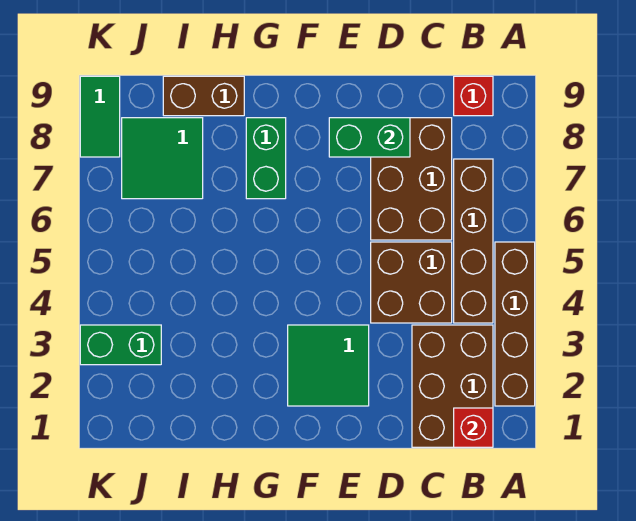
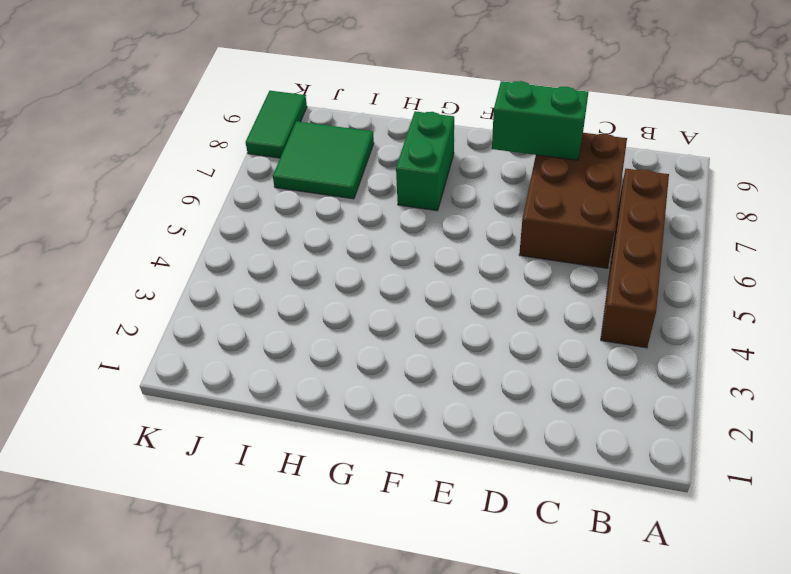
none -> brown 1x4 brick [495,242,535,406]
none -> brown 2x3 brick [412,325,493,447]
none -> red 1x1 brick [454,76,493,116]

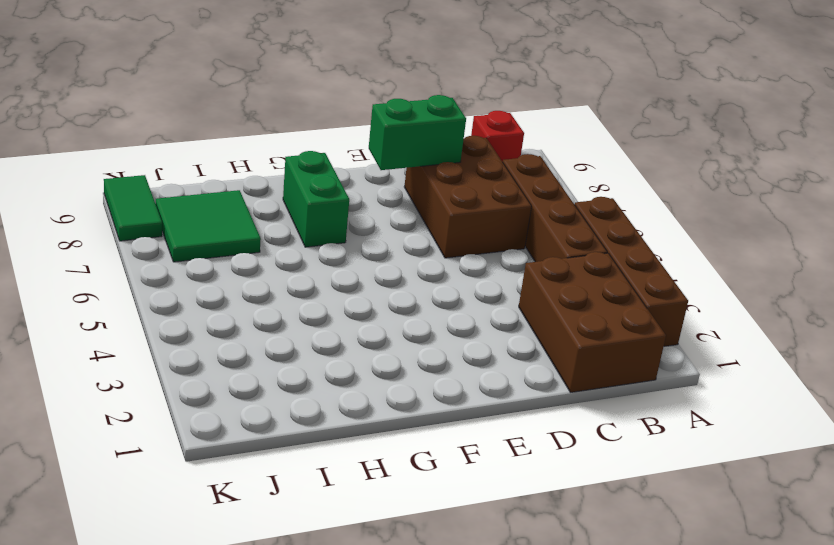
none -> brown 2x2 brick [371,242,452,323]
none -> green 2x2 tile [288,325,369,406]
none -> brown 1x2 brick [163,76,244,116]

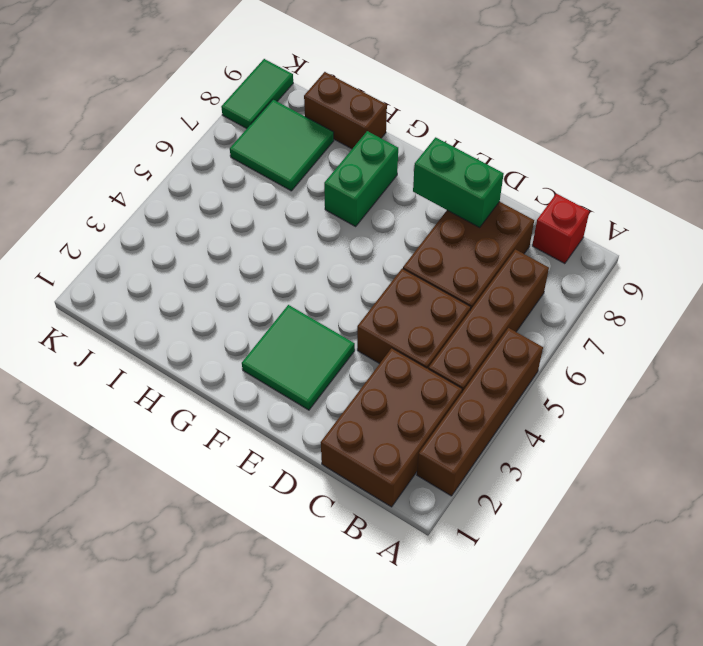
none -> green 1x2 brick [80,325,161,365]
none -> red 1x1 brick [454,408,493,447]

